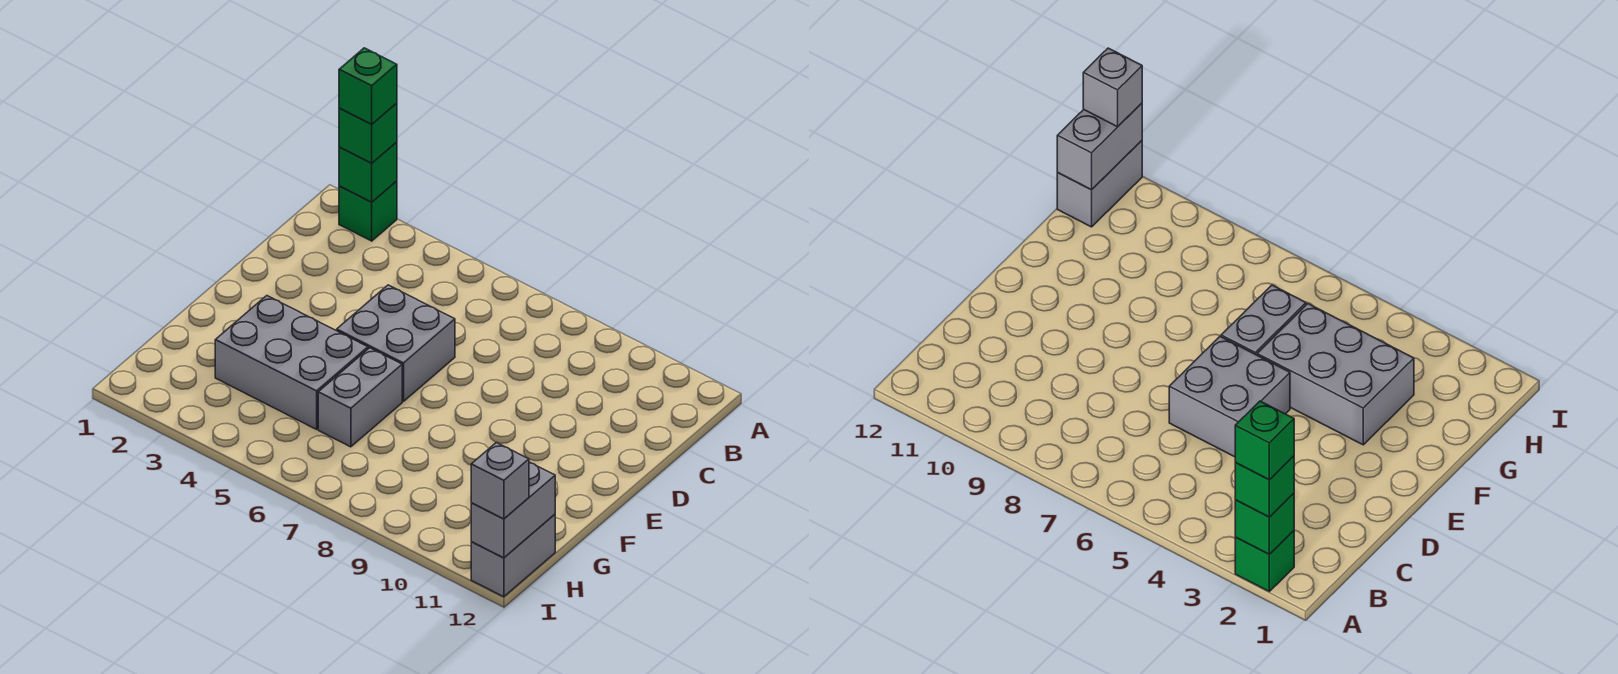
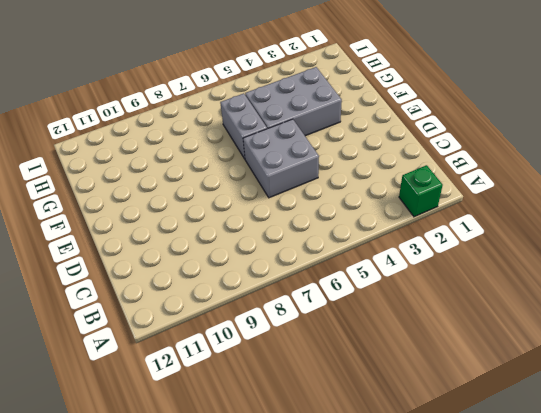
none -> grey 1x2 brick [471,514,555,597]
none -> green 1x1 brick [339,142,397,202]

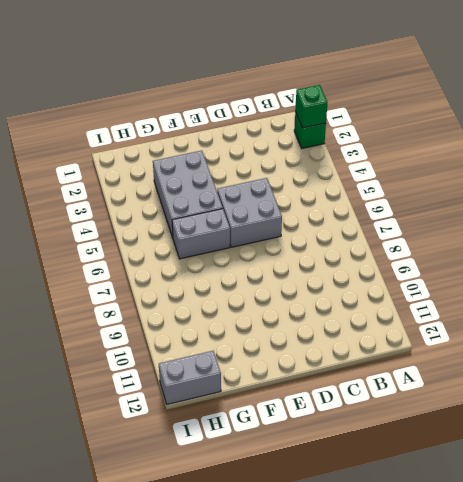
none -> grey 1x2 brick [471,462,555,558]
none -> green 1x1 brick [339,103,397,163]

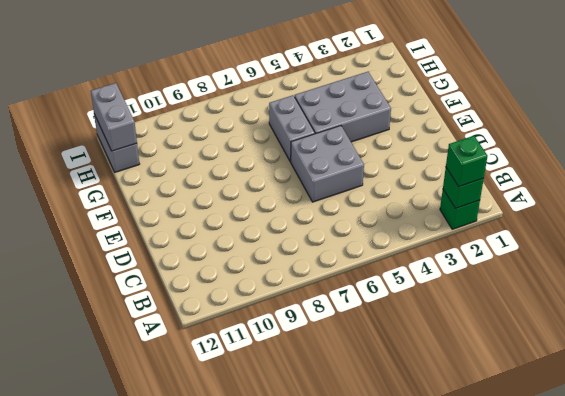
none -> grey 1x1 brick [471,443,529,519]
none -> green 1x1 brick [339,48,397,124]

